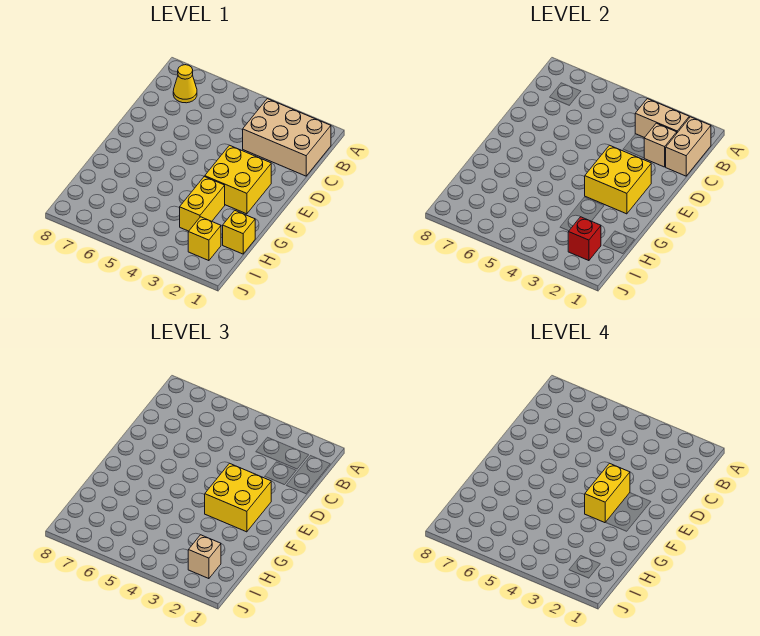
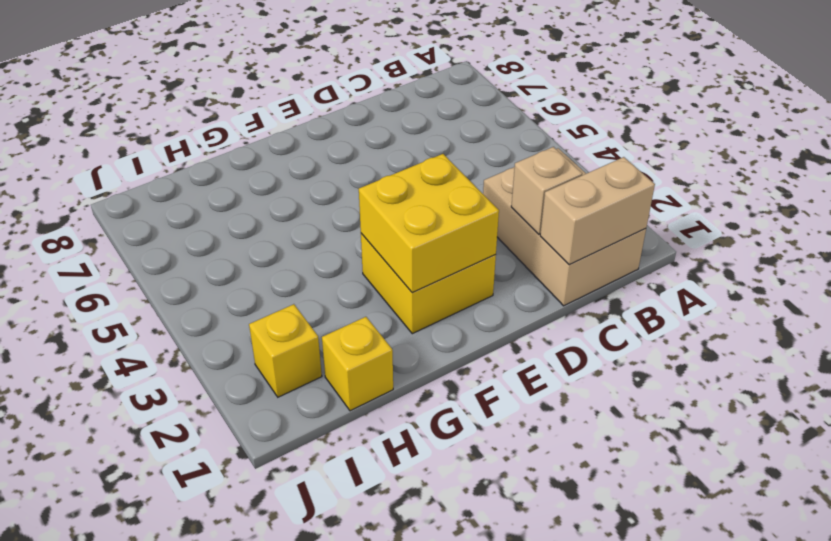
none -> yellow 1x1 cone [173,65,197,103]
none -> yellow 1x2 brick [180,176,225,231]
none -> tan 1x2 brick [635,99,689,138]

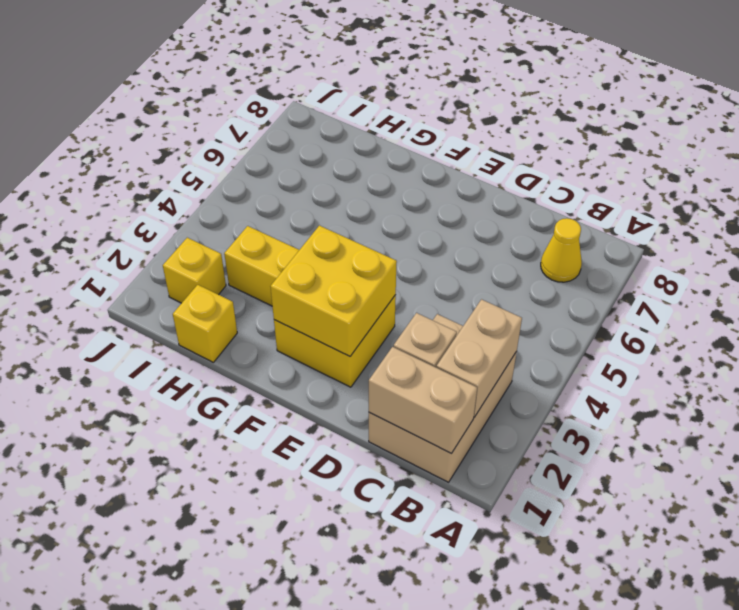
none -> red 1x1 brick [568,217,601,261]
none -> yellow 2x2 brick [205,463,271,532]
none -> tan 1x1 brick [188,535,221,579]

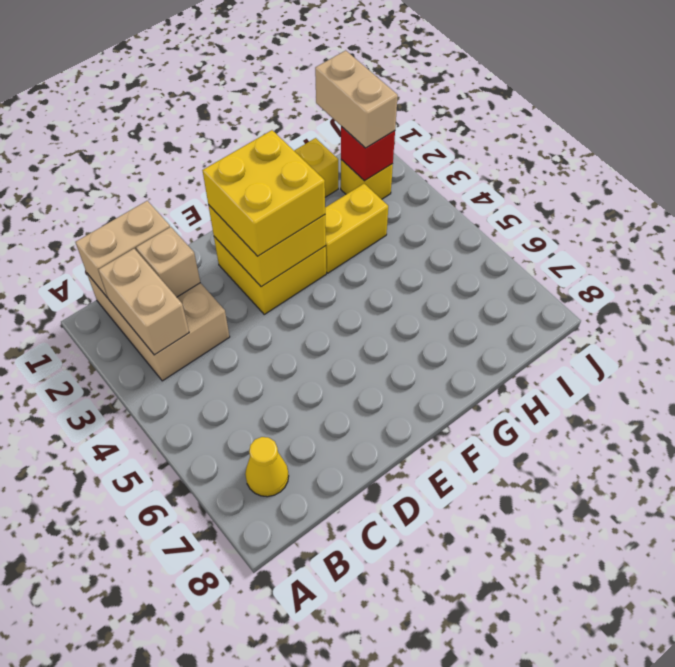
tan 1x2 brick [315,50,398,148] -> tan 1x1 brick [188,535,221,579]
none -> yellow 1x2 brick [585,463,630,523]

